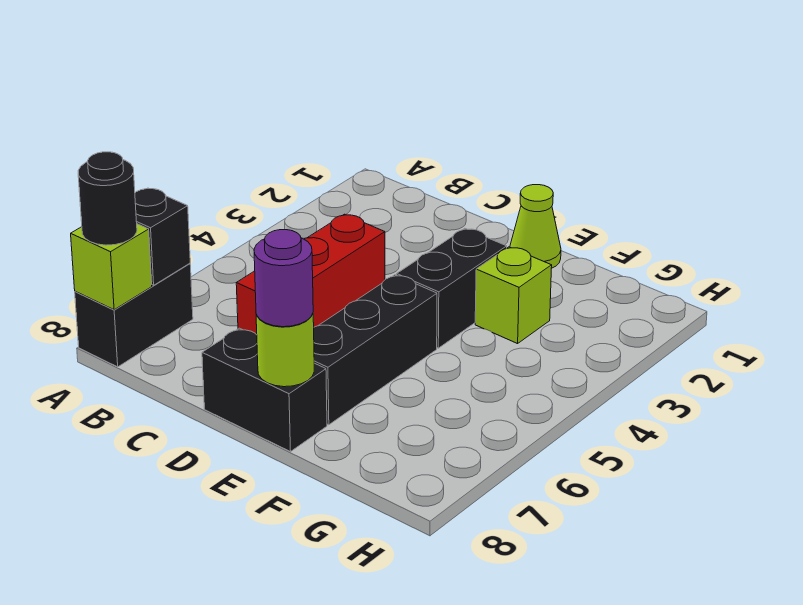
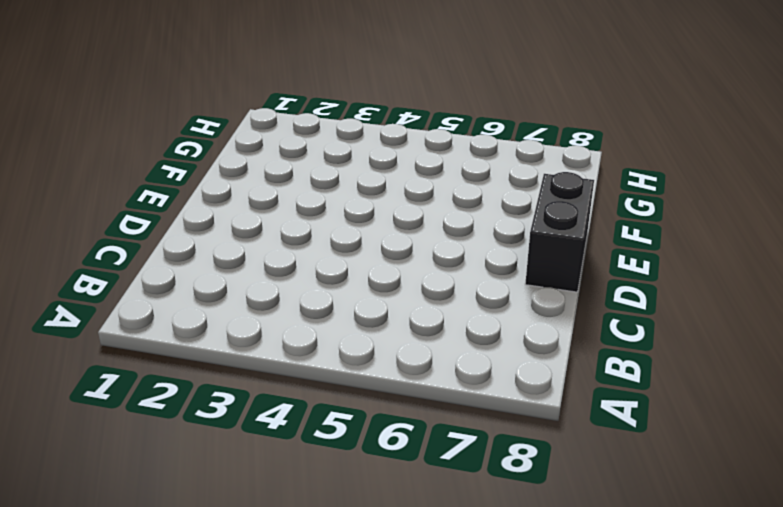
none -> black 1x2 brick [75,263,193,367]
none -> red 1x3 brick [236,214,385,335]
none -> lime 1x1 cone [510,185,561,268]

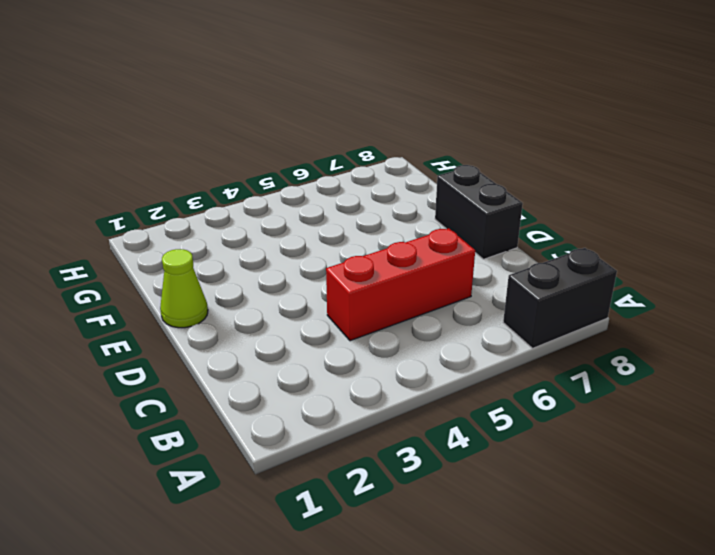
none -> black 1x2 brick [397,228,507,348]
none -> black 1x3 brick [314,275,437,425]
none -> lime 1x1 brick [475,247,552,344]

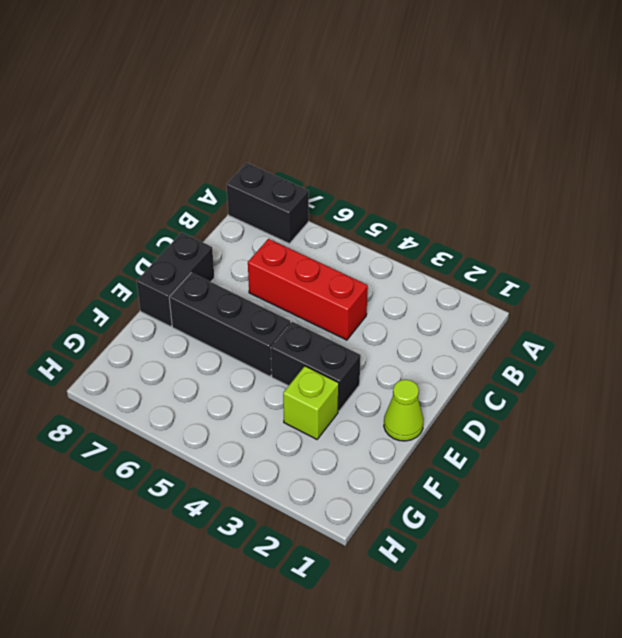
none -> black 1x1 brick [135,188,190,285]
none -> lime 1x1 brick [71,224,152,310]
none -> lime 1x1 round brick [256,314,314,387]

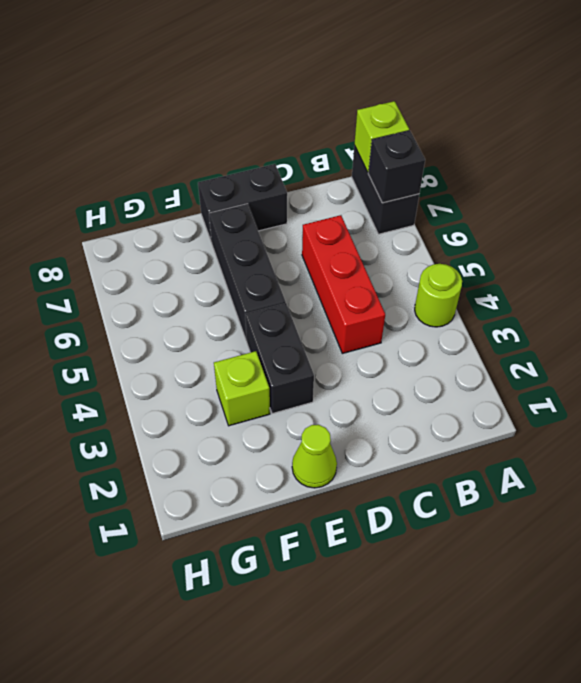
lime 1x1 round brick [415,264,462,327] -> lime 1x1 round brick moved to [256,314,314,387]
none -> black 1x1 round brick [78,152,137,245]
none -> purple 1x1 round brick [254,230,313,327]

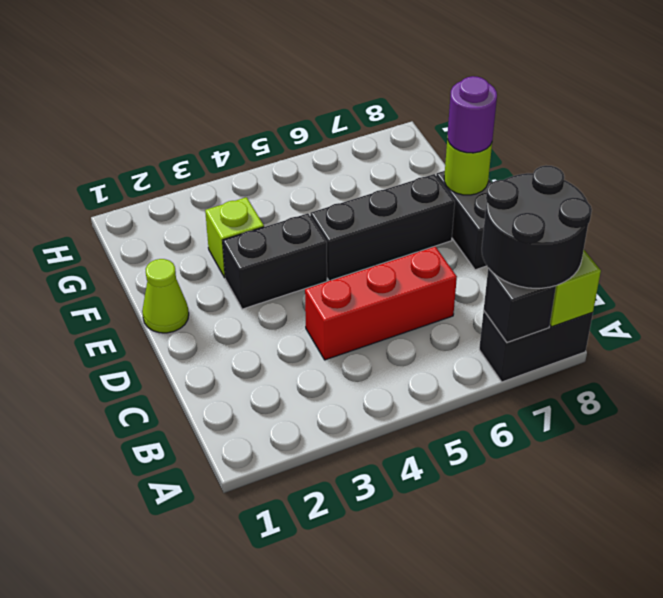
black 2x2 round brick [482,165,592,288] -> black 1x1 round brick [78,152,137,245]

